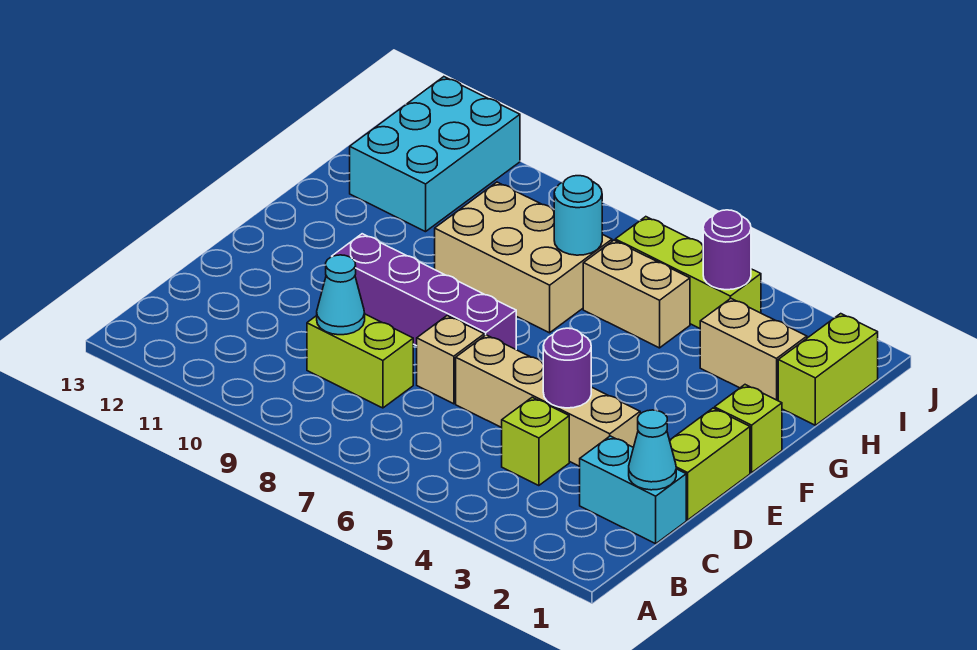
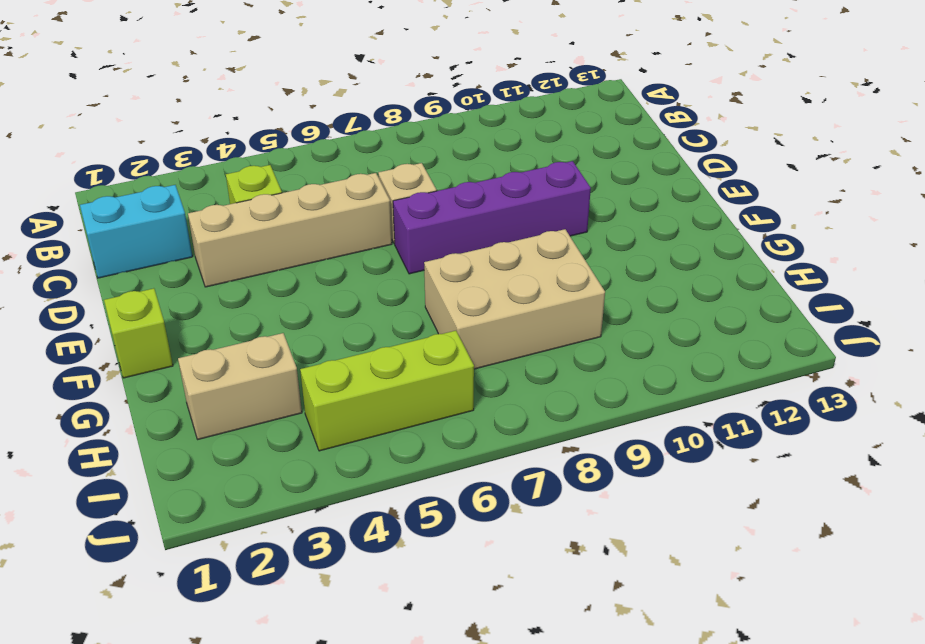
none -> lime 1x2 brick [307,314,413,408]
none -> lime 1x2 brick [670,408,750,520]
none -> lime 1x2 brick [778,314,878,425]

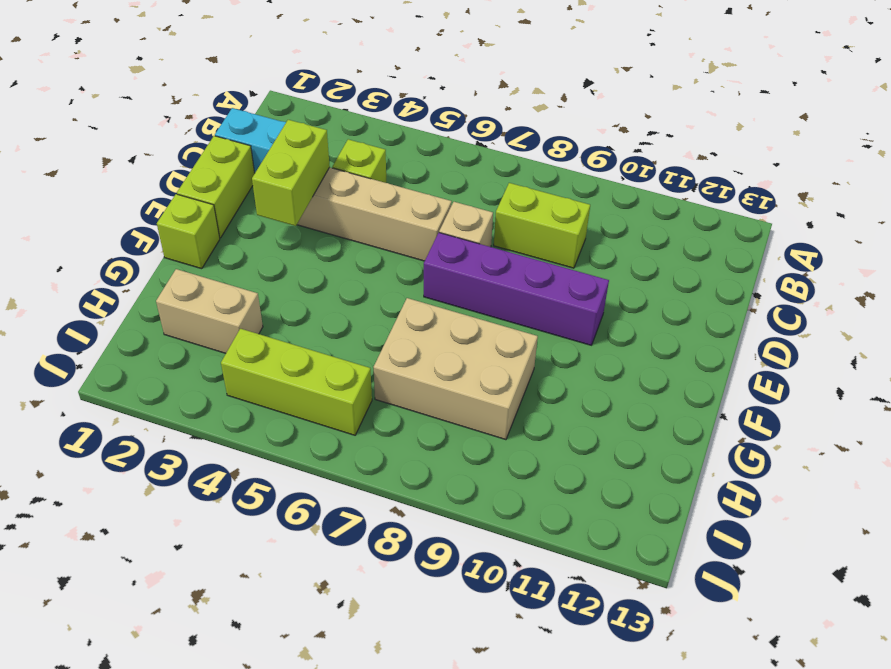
lime 1x2 brick [252,120,330,226] -> lime 1x2 brick moved to [778,314,878,425]
none -> tan 1x2 brick [583,240,690,348]
none -> cyan 2x3 brick [350,77,520,232]
none -> cyan 1x1 cone [629,410,676,490]

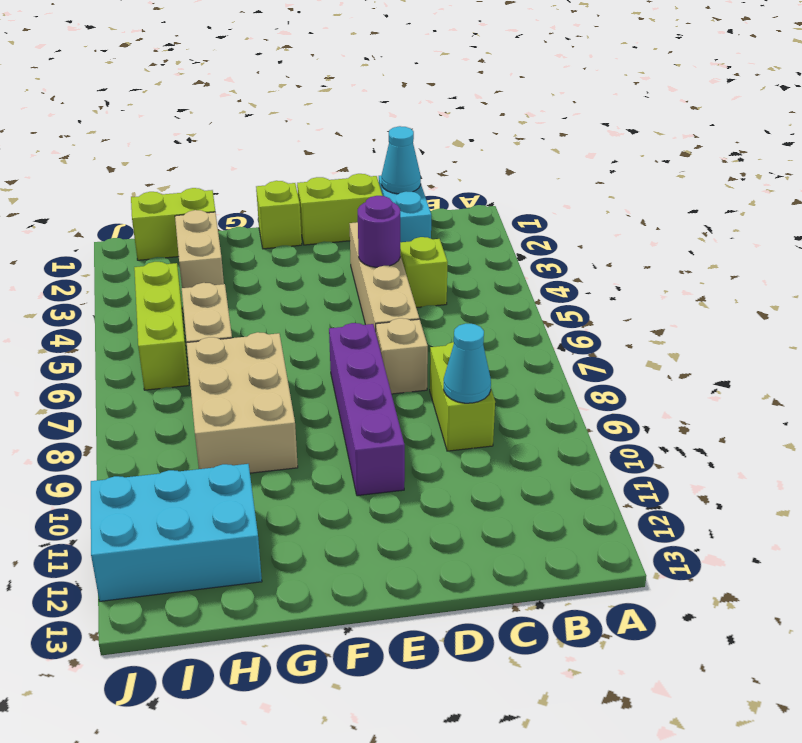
none -> cyan 1x1 round brick [554,176,602,255]
none -> purple 1x1 round brick [703,210,751,290]

